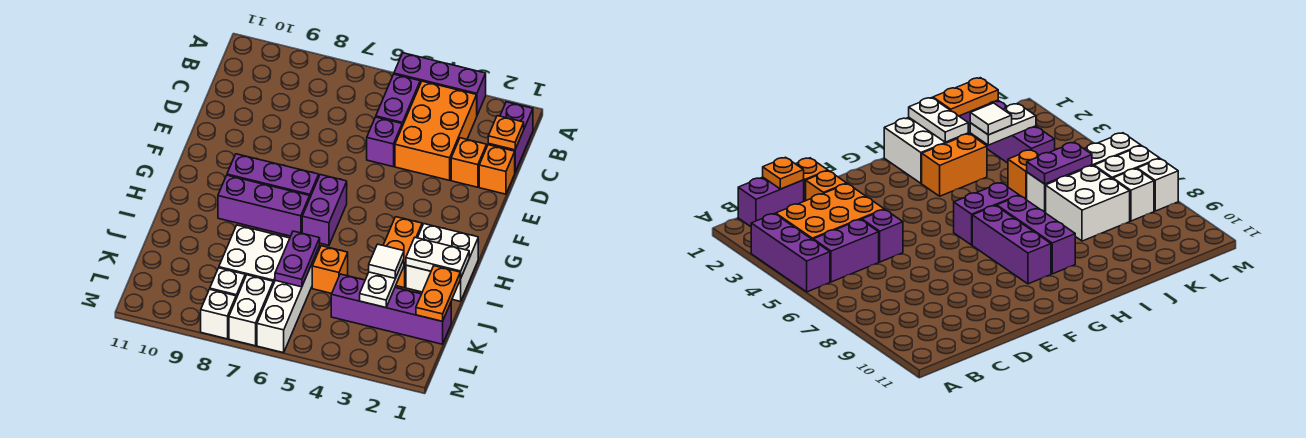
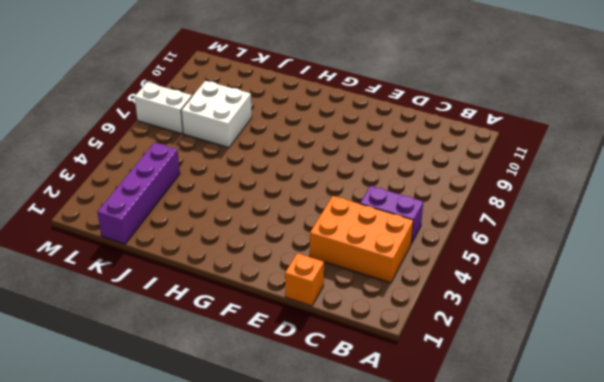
none -> purple 1x3 brick [394,53,486,115]
none -> purple 1x2 brick [488,102,533,172]
none -> orange 1x1 brick [451,138,487,187]

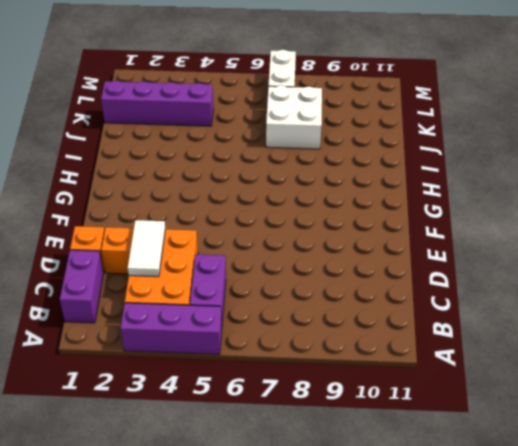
white 1x2 tile [128,220,165,277] -> none
none -> purple 1x1 brick [367,117,402,167]
none -> purple 1x2 brick [302,175,347,245]
none -> purple 1x3 brick [227,154,319,197]

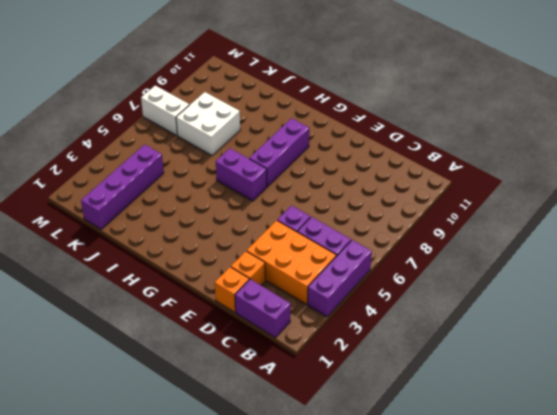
none -> white 2x2 brick [406,224,478,301]
none -> orange 1x2 brick [383,217,422,288]
none -> purple 1x3 brick [218,175,310,236]

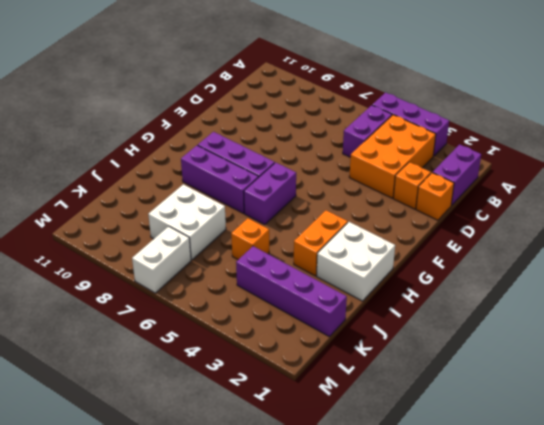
none -> purple 1x1 brick [367,117,402,167]
none -> white 1x4 brick [257,246,320,353]
none -> white 1x1 brick [210,268,245,299]

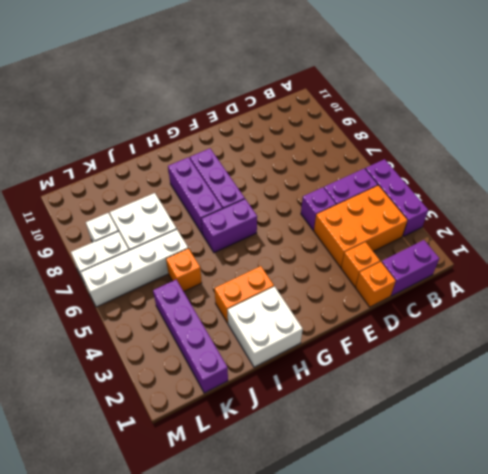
none -> white 1x1 brick [201,289,236,339]
none -> orange 1x1 plate [488,116,524,150]
none -> white 1x2 plate [406,238,469,278]

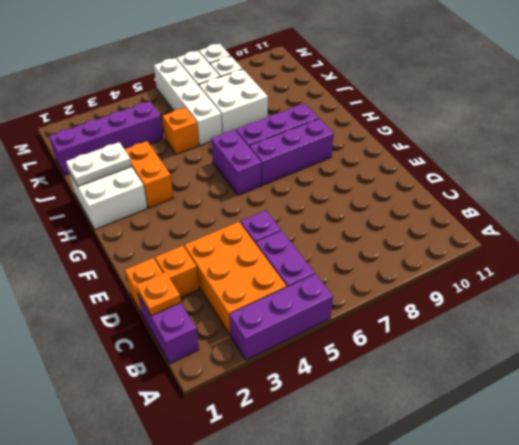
none -> orange 1x2 plate [416,266,461,321]
none -> white 1x2 plate [360,259,404,308]
none -> purple 1x2 plate [275,231,320,287]

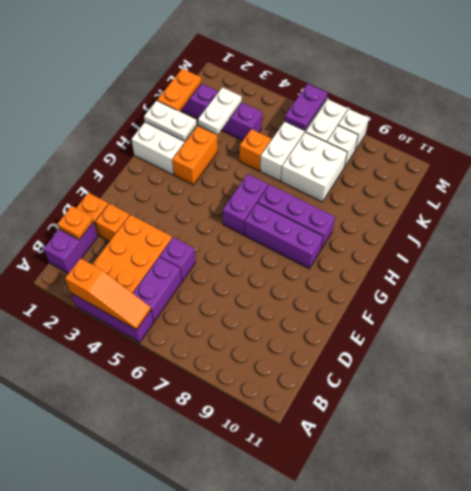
orange 1x3 slope [65,258,151,330] -> none
purple 1x2 plate [285,84,327,130] -> purple 1x2 plate moved to [275,231,320,287]
none -> white 1x1 tile [369,244,404,278]

